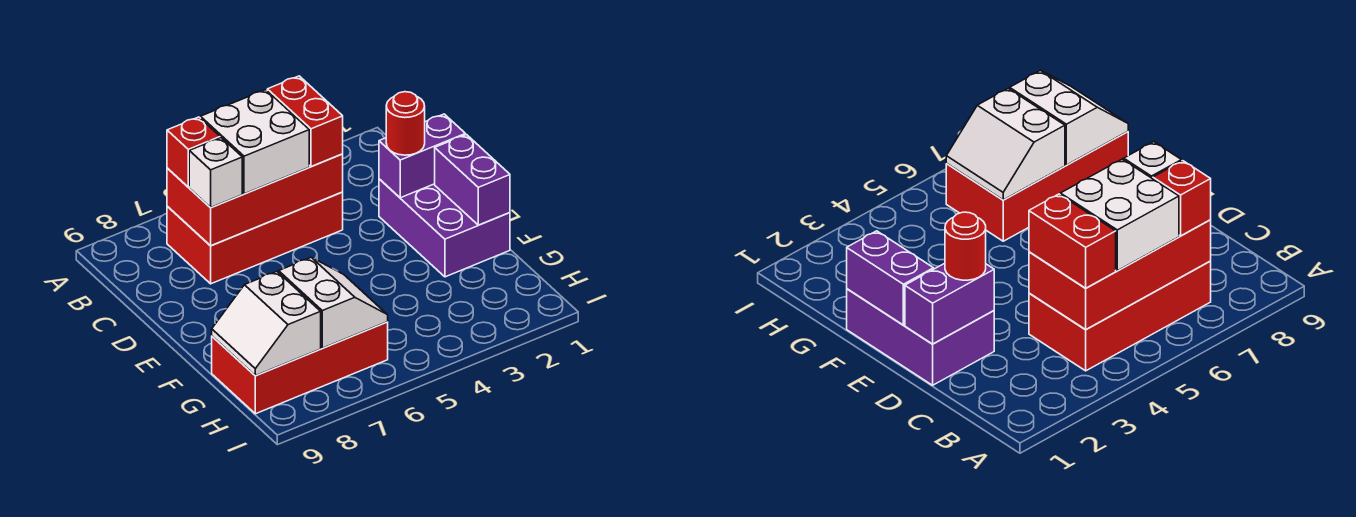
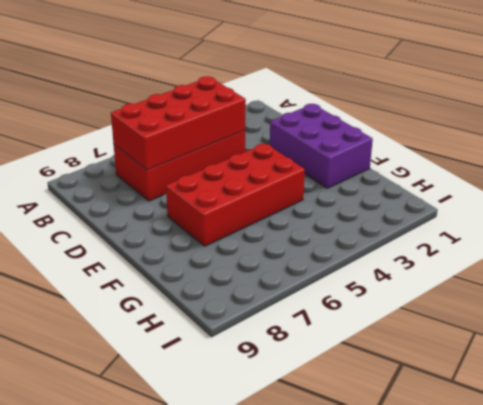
red 2x4 brick [166,143,305,246] -> red 2x4 brick moved to [212,322,388,414]
none -> purple 1x2 brick [379,114,465,198]
none -> purple 1x2 brick [435,135,510,225]
none -> white 2x2 slope [279,257,388,348]

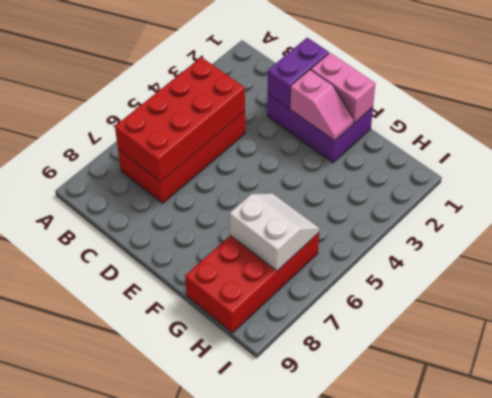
pink 1x2 brick [311,53,376,123] -> purple 1x2 brick [435,135,510,225]
pink 1x2 slope [290,70,354,141] -> none
none -> white 2x2 slope [212,272,321,376]
none -> red 1x2 brick [267,76,343,166]
none -> white 2x2 brick [201,90,309,194]

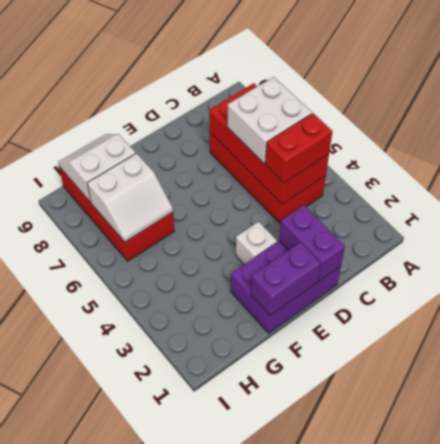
white 1x1 brick [236,222,277,264] -> white 1x1 brick moved to [189,138,242,208]
none -> red 1x1 brick [167,117,220,187]
none -> red 1x1 round brick [386,92,425,155]

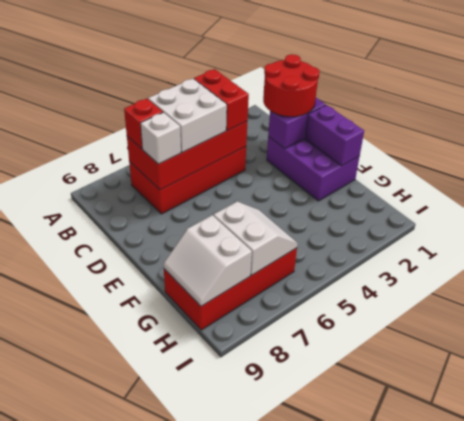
red 2x2 round brick [263,54,320,117] -> red 1x1 round brick [386,92,425,155]

